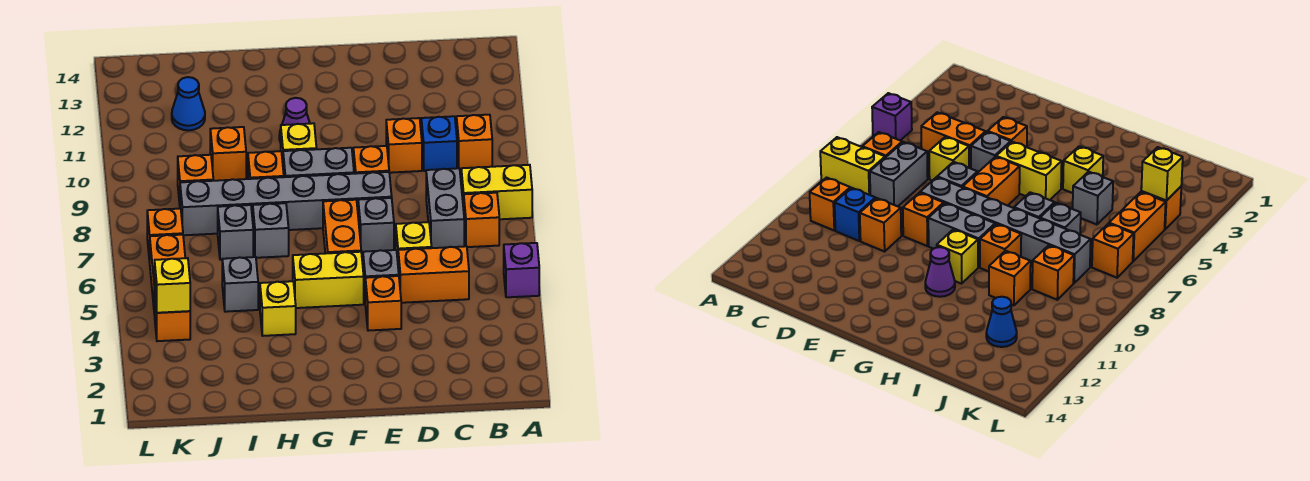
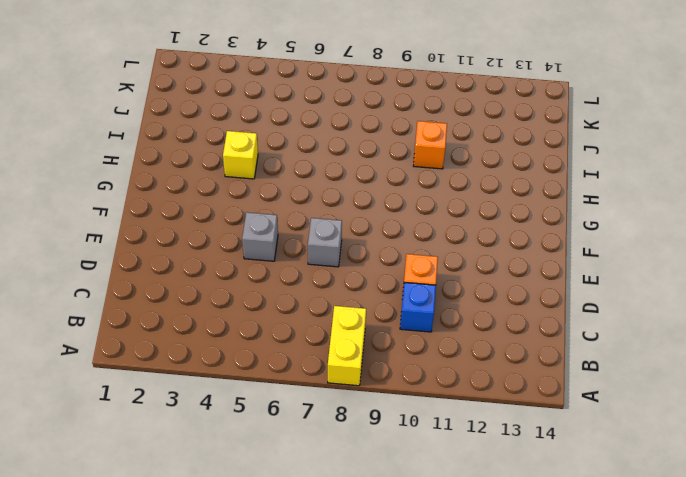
none -> purple 1x1 brick [504,243,539,297]
none -> orange 1x1 brick [464,193,499,247]
none -> orange 1x1 brick [457,115,492,169]
none -> orange 1x2 brick [398,246,469,303]

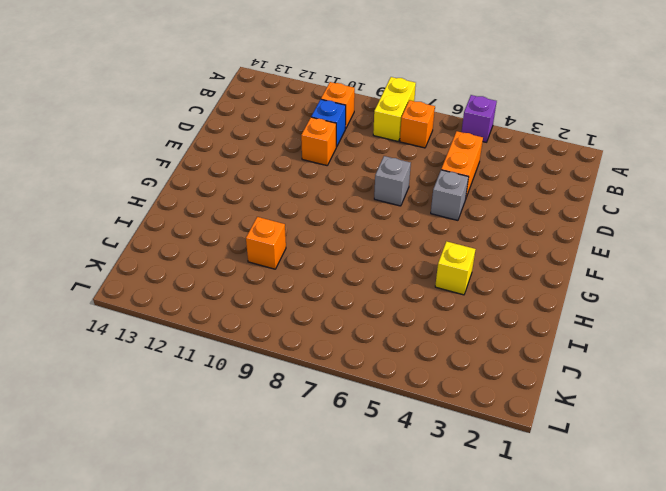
none -> grey 1x2 brick [426,168,464,248]
none -> yellow 1x1 brick [396,222,432,261]
none -> orange 1x1 brick [365,276,401,331]
none -> grey 1x6 brick [180,172,392,235]

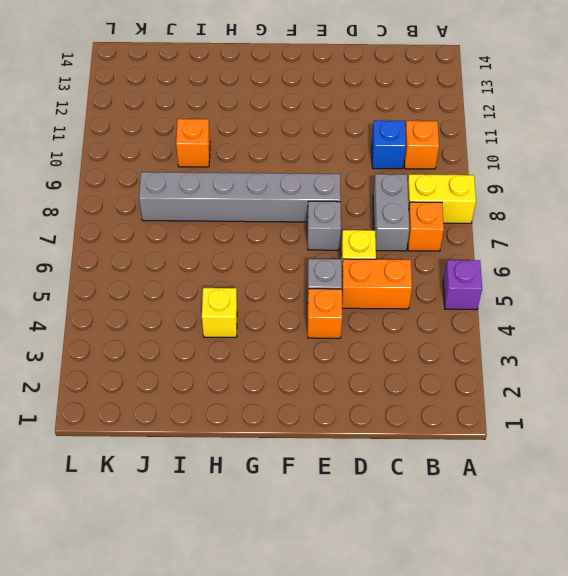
none -> orange 1x1 brick [386,118,422,173]
none -> orange 1x1 brick [353,146,389,174]
none -> yellow 1x2 brick [293,252,364,308]
none -> orange 1x2 brick [323,200,361,254]

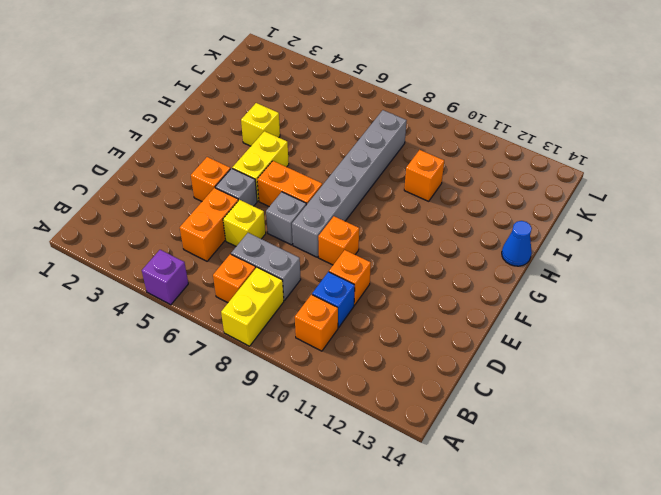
blue 1x1 cone [502,221,532,266] -> blue 1x1 cone moved to [172,77,205,130]
none -> grey 1x2 brick [283,148,354,177]
none -> yellow 1x1 brick [281,123,317,162]
none -> purple 1x1 cone [279,98,310,143]
none -> grey 1x1 brick [253,203,289,258]

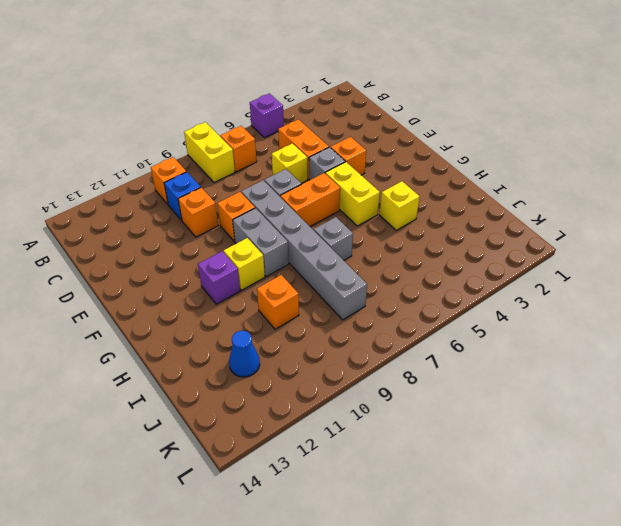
purple 1x1 brick [198,251,240,304] -> purple 1x1 cone [279,98,310,143]
none -> grey 1x2 brick [426,168,464,248]
none -> orange 1x1 brick [248,151,284,179]
none -> grey 1x1 brick [222,257,258,312]
none -> grey 1x1 brick [218,205,253,260]

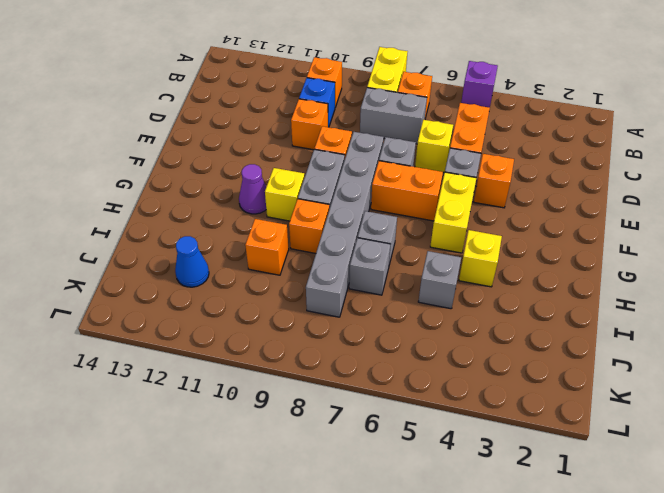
none -> orange 1x1 brick [178,155,213,204]
none -> orange 1x1 brick [155,299,190,341]
none -> orange 1x2 brick [150,235,185,315]
none -> orange 1x1 brick [147,209,183,262]

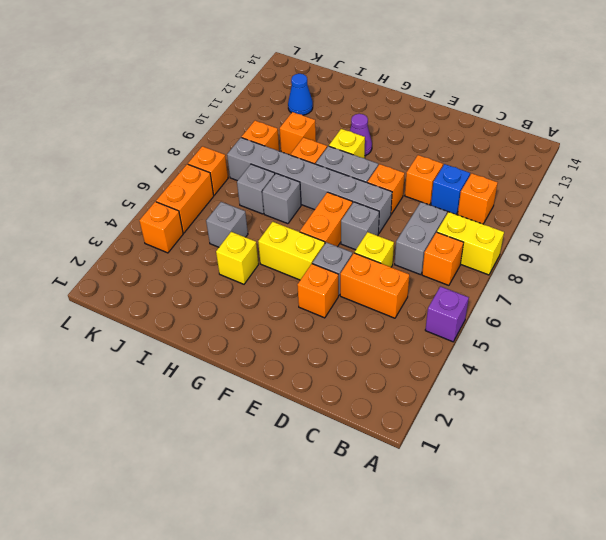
none -> yellow 1x1 brick [155,258,190,313]

